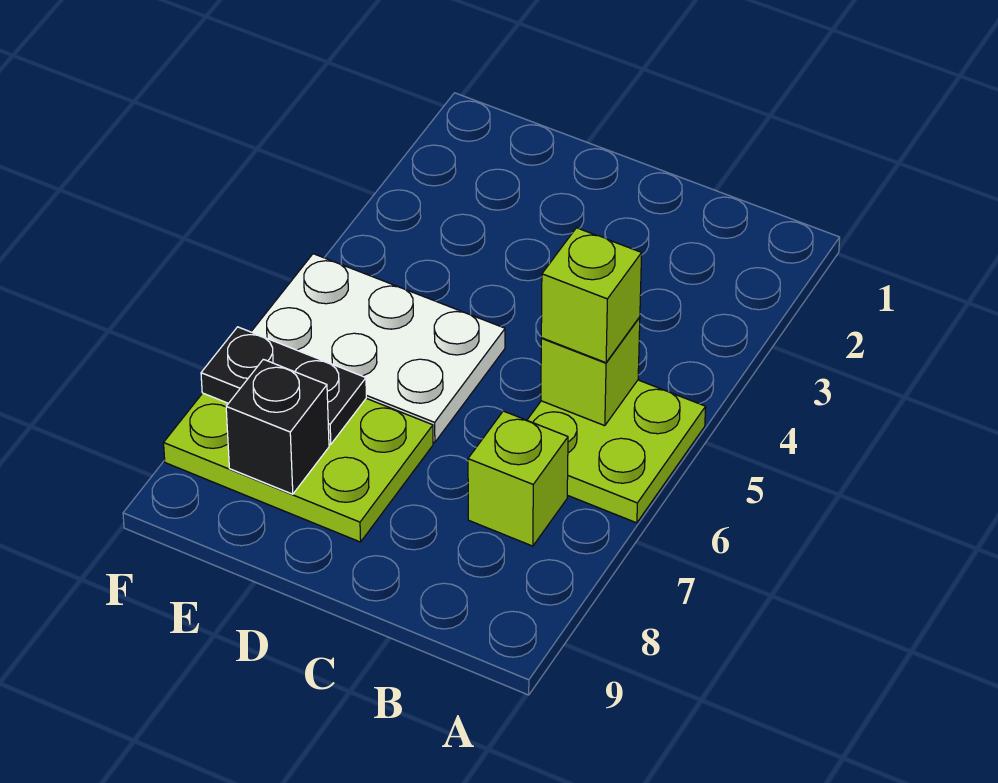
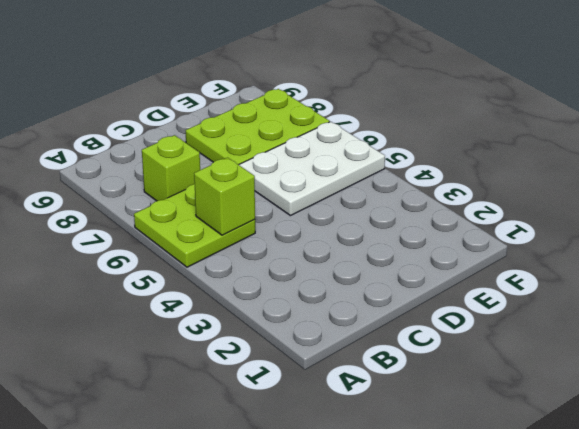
none -> black 1x2 plate [201,327,366,444]
none -> black 1x1 brick [226,359,329,494]

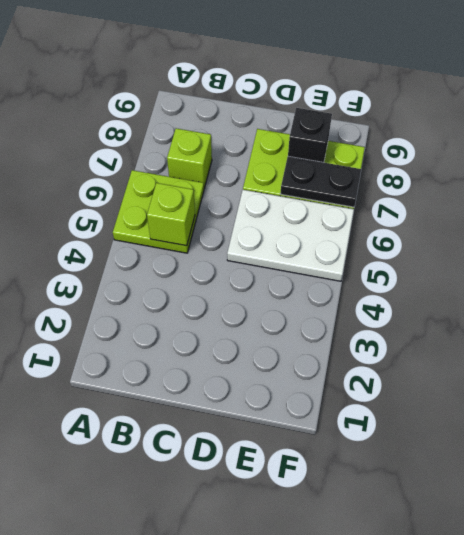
none -> lime 1x1 brick [541,228,642,363]

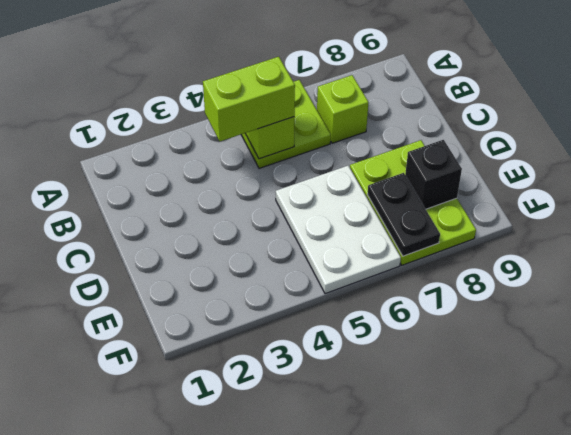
lime 1x2 brick [203,57,295,141] -> lime 1x1 brick [541,228,642,363]

